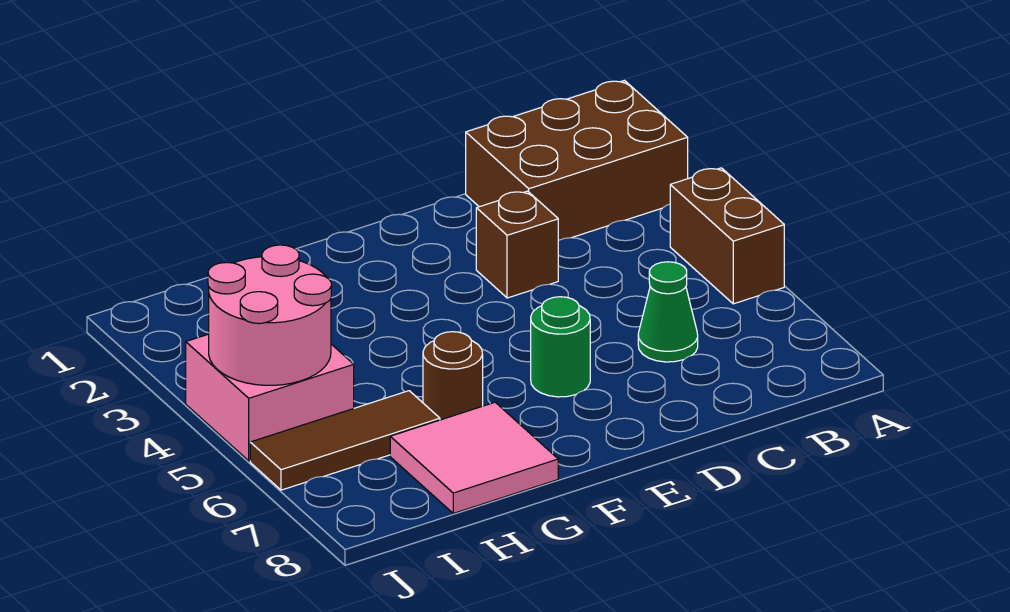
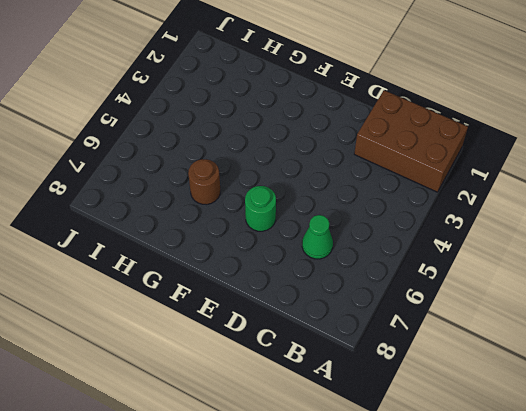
none -> brown 1x2 brick [670,168,784,304]
none -> brown 1x1 brick [476,191,558,298]

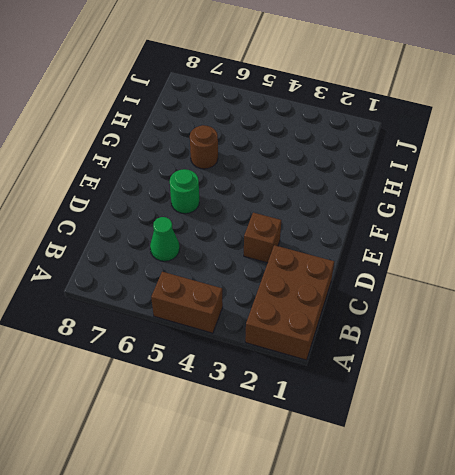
none -> pink 2x2 tile [390,402,558,513]
none -> brown 1x3 tile [250,391,440,490]

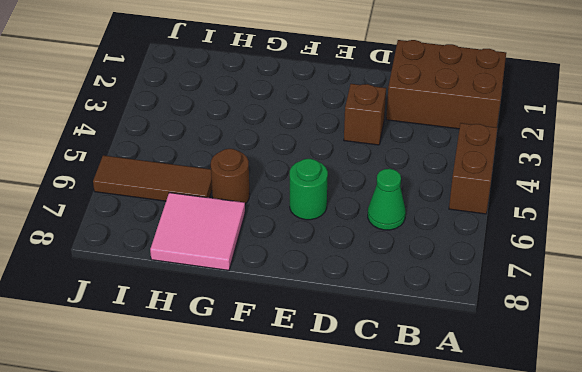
none -> pink 2x2 brick [186,334,354,461]
none -> pink 2x2 round brick [208,245,331,385]

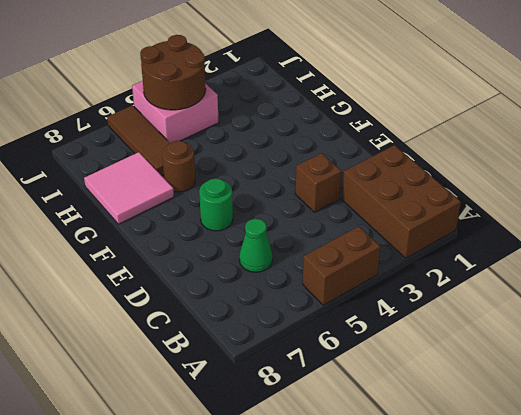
brown 2x2 round brick [140,35,206,110] -> pink 2x2 round brick [208,245,331,385]

